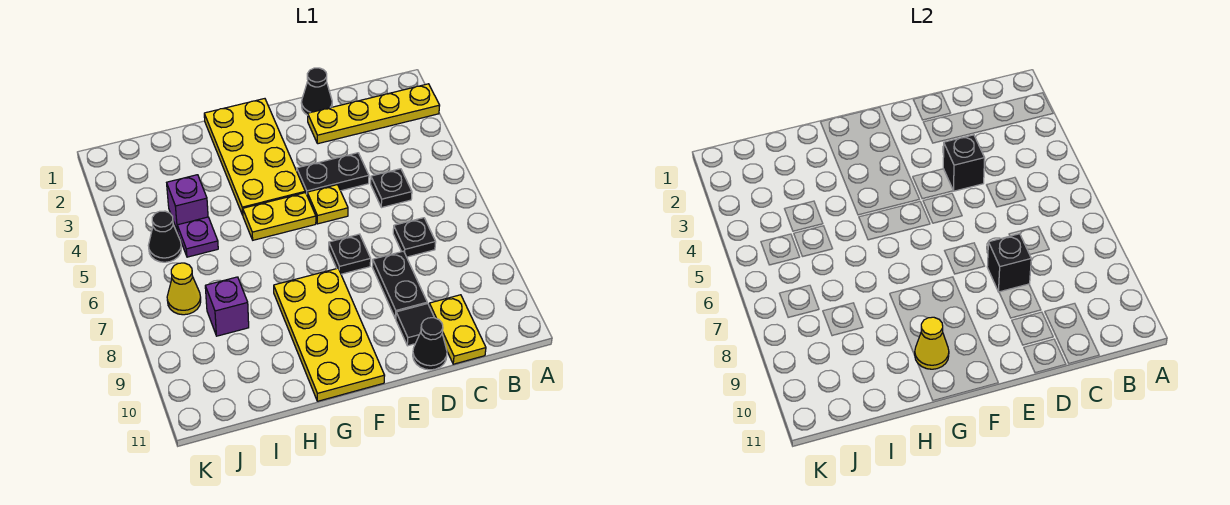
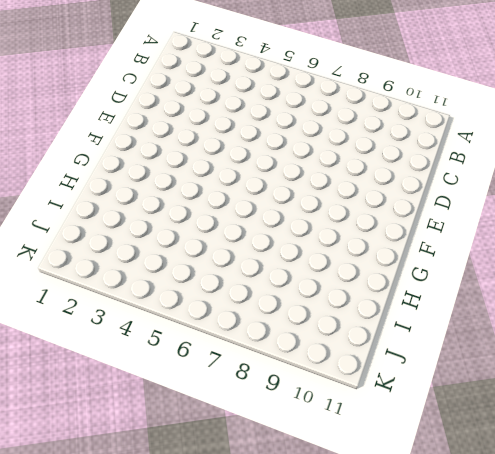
none -> yellow 1x4 plate [308,84,440,144]
none -> black 1x1 plate [371,169,412,208]
none -> black 1x1 plate [393,218,436,257]

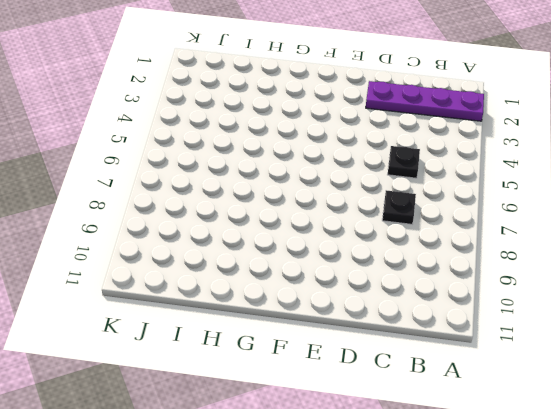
purple 1x4 plate [366,81,484,121] -> yellow 1x4 plate [308,84,440,144]
none -> yellow 1x2 plate [429,295,486,364]
none -> black 1x1 cone [301,68,332,115]
none -> black 1x2 plate [297,153,369,194]

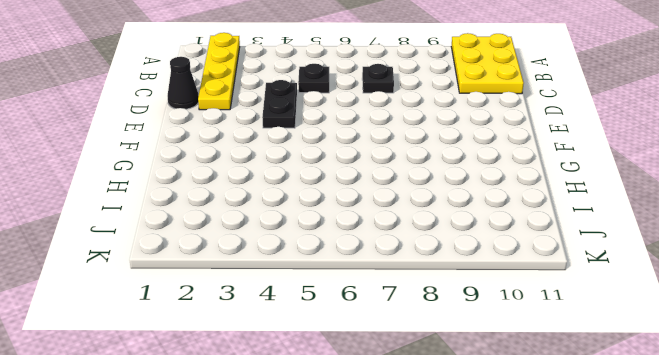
yellow 2x3 plate [451,33,524,94] -> yellow 1x2 plate [429,295,486,364]
none -> black 1x2 plate [372,251,427,319]
none -> black 1x1 tile [396,304,434,346]
none -> black 1x1 cone [413,318,447,370]

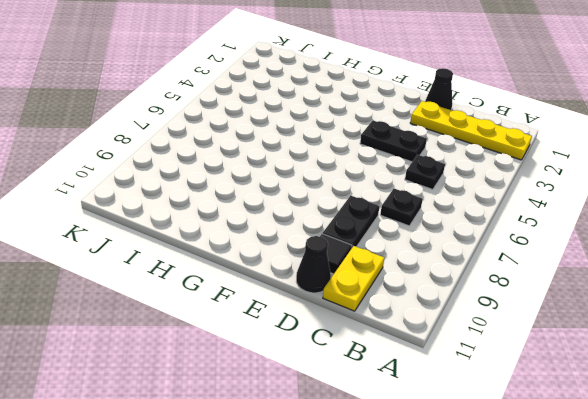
none -> yellow 1x1 plate [307,185,348,224]
none -> black 1x1 plate [329,234,371,274]
none -> yellow 2x4 plate [204,99,305,215]

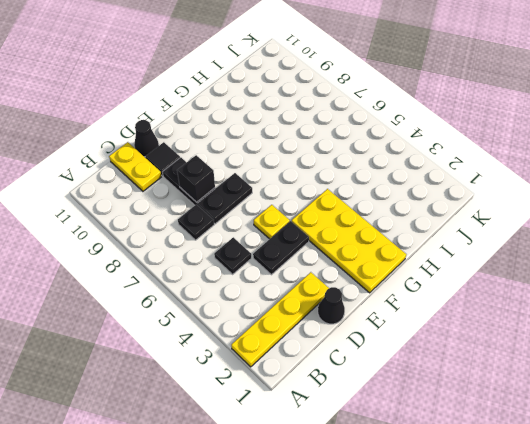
black 1x2 plate [198,173,252,224] -> black 1x1 plate [329,234,371,274]
none -> yellow 1x2 plate [243,193,316,240]
none -> yellow 2x4 plate [274,268,385,401]
none -> purple 1x1 brick [167,175,208,232]

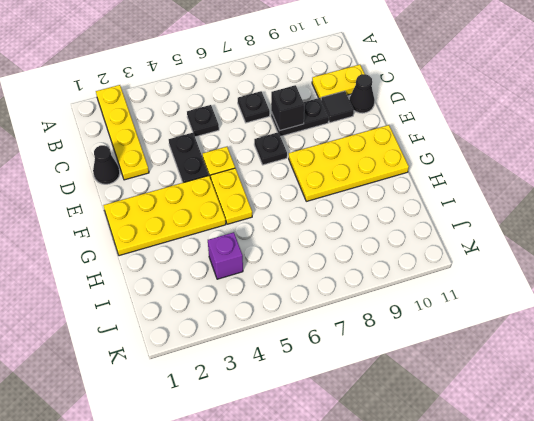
none -> purple 1x1 plate [177,217,218,257]
none -> purple 1x1 brick [205,277,249,336]
none -> black 1x1 cone [148,211,181,262]

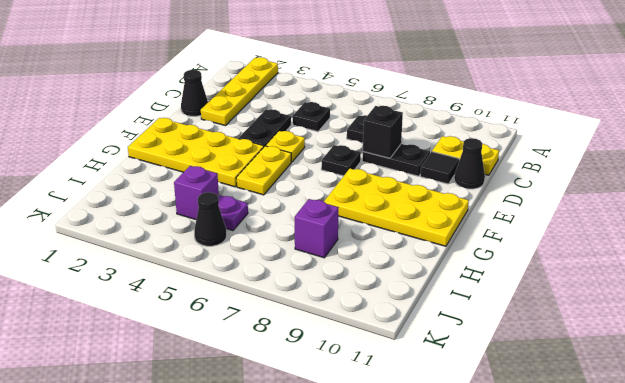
none -> yellow 1x1 cone [167,263,201,315]
none -> black 1x1 brick [943,135,985,191]
none -> yellow 1x1 cone [915,317,949,369]

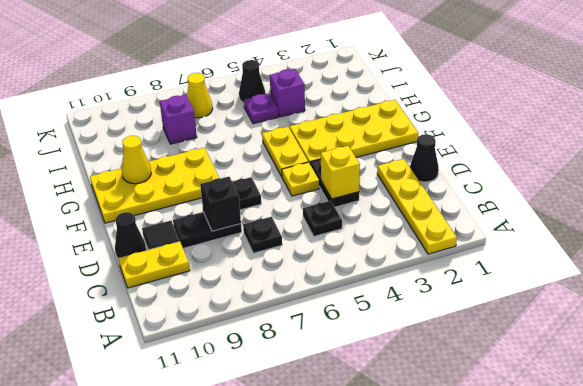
yellow 1x1 brick [321,146,360,199] -> black 1x1 brick [943,135,985,191]

